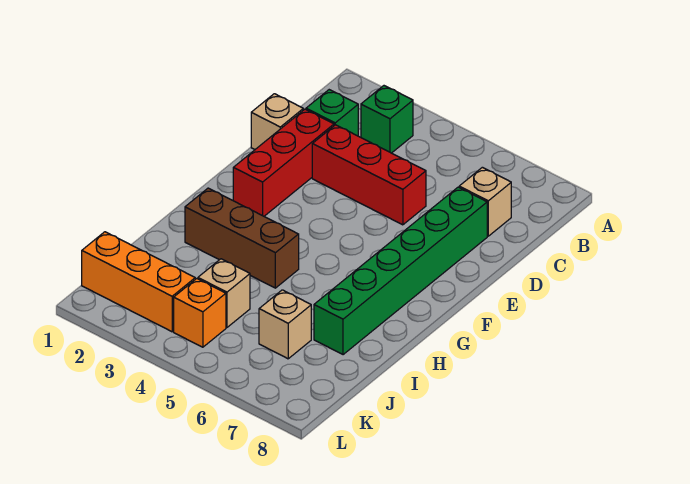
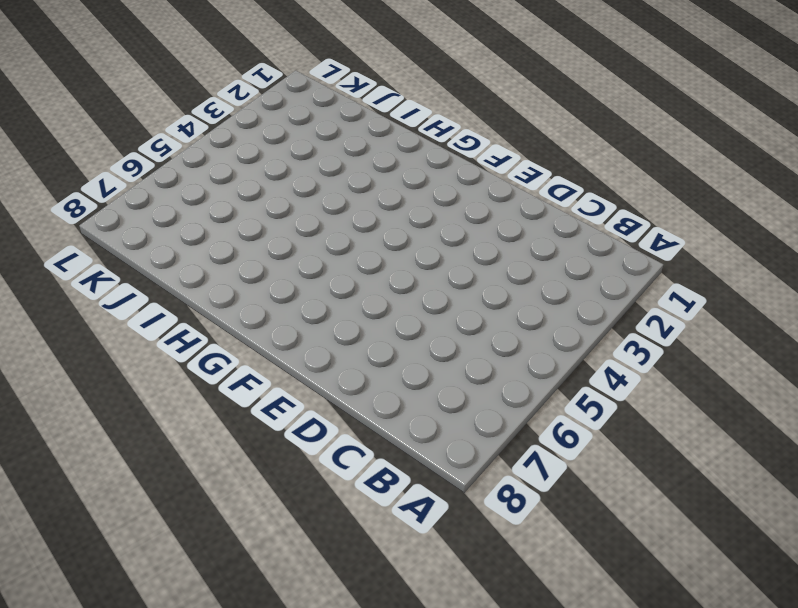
none -> green 1x1 brick [361,86,413,153]
none -> green 1x1 brick [306,90,358,136]
none -> tan 1x1 brick [459,167,511,236]

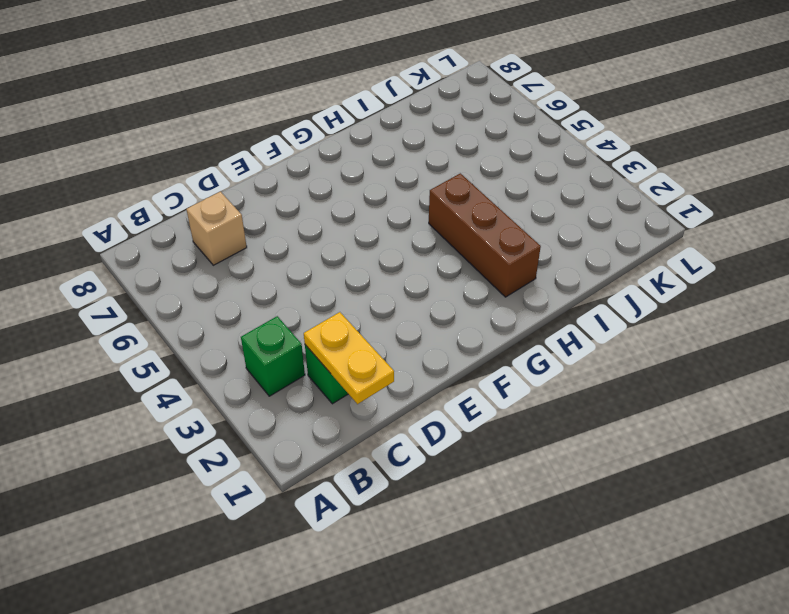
yellow 1x2 plate [304,312,394,404] -> none
none -> tan 1x1 brick [251,94,303,149]
none -> red 1x3 brick [233,109,334,216]
none -> red 1x3 brick [312,125,426,225]

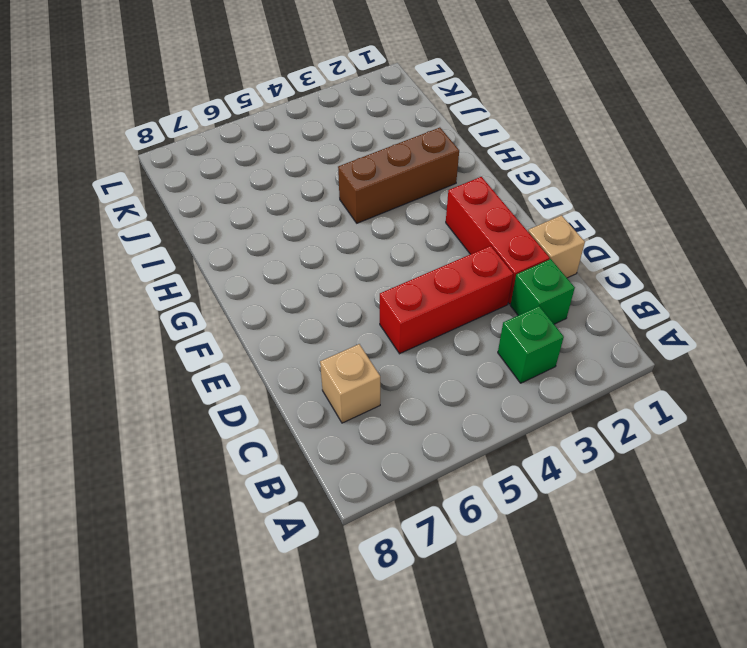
none -> green 1x6 brick [314,187,487,355]
none -> tan 1x1 brick [198,259,250,327]
none -> tan 1x1 brick [259,290,311,359]

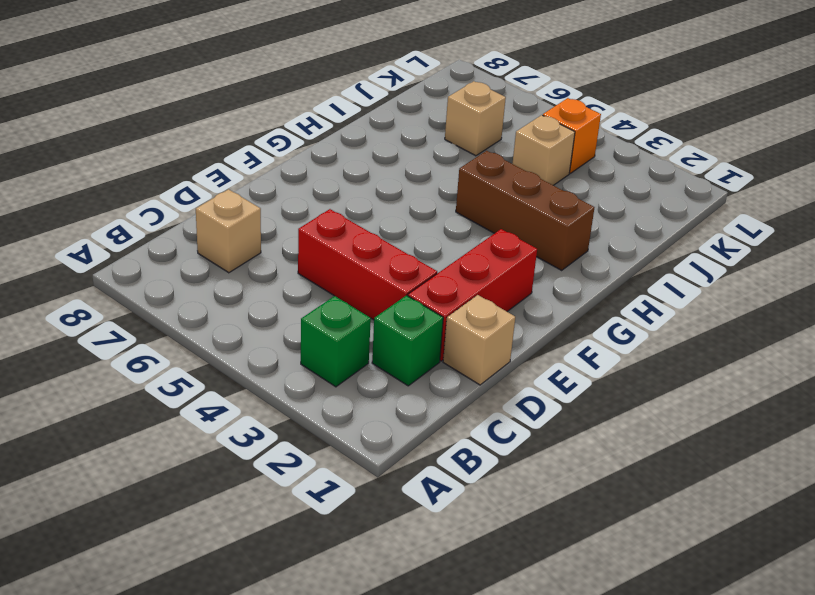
none -> green 1x6 brick [314,187,487,355]
none -> orange 1x3 brick [82,232,195,332]

